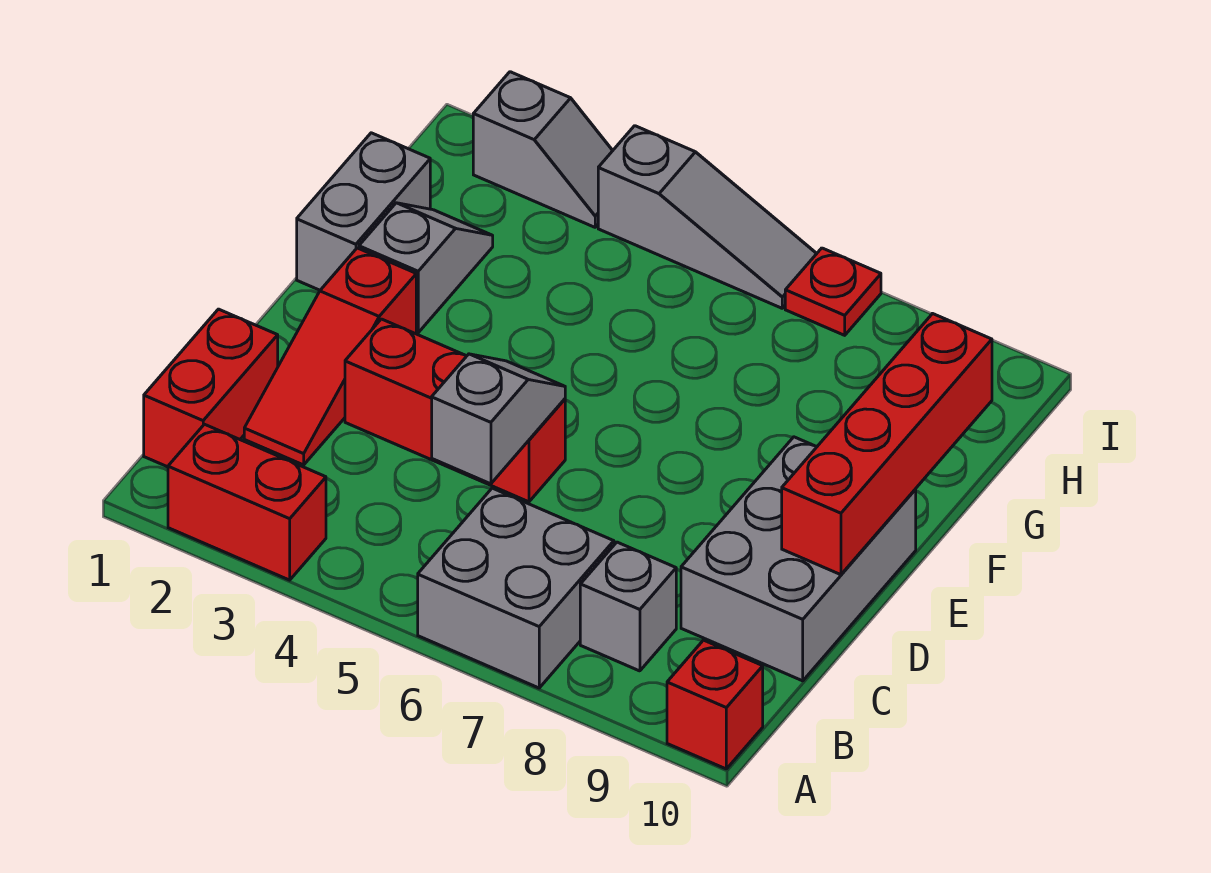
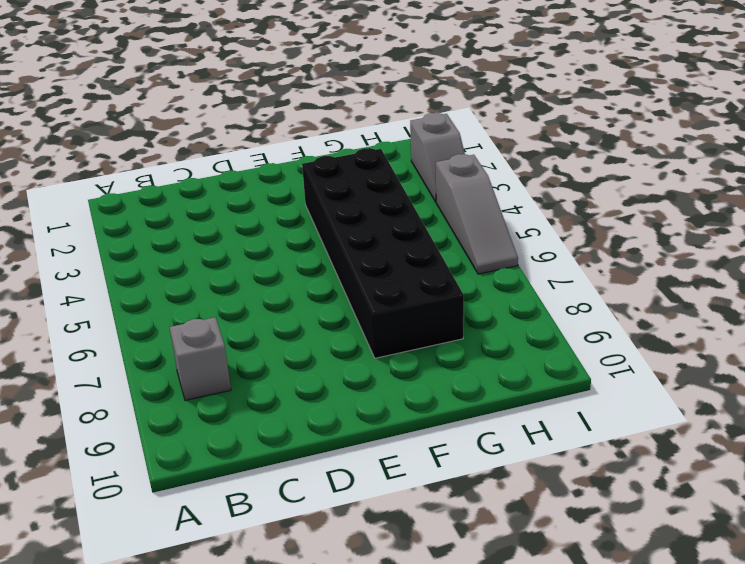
black 2x6 brick [302,148,464,358] -> none
none -> red 1x2 brick [168,424,326,580]
none -> grey 2x2 brick [418,488,614,688]
none -> red 1x1 brick [667,640,763,769]

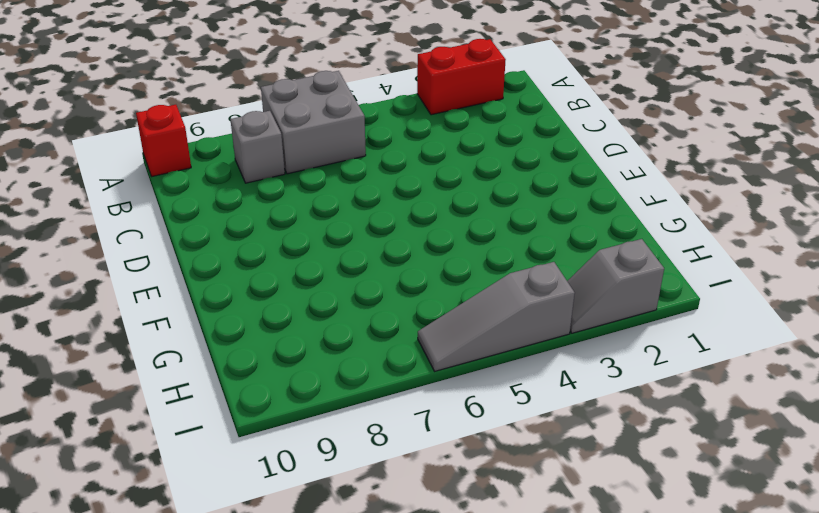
none -> red 1x2 brick [144,309,278,467]
none -> red 1x3 slope [244,248,416,465]
none -> grey 2x3 brick [681,437,916,681]

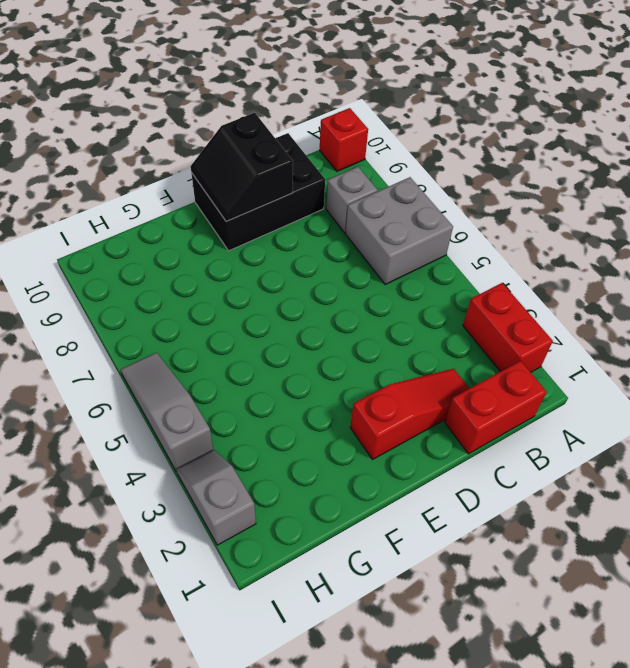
black 2x3 brick [191,133,325,251] -> grey 2x3 brick [681,437,916,681]
black 2x2 slope [191,113,293,221] -> red 1x4 brick [782,314,992,575]
none -> red 1x3 brick [345,319,565,502]
none -> grey 1x2 brick [297,133,430,290]
none -> grey 1x2 slope [359,203,493,333]

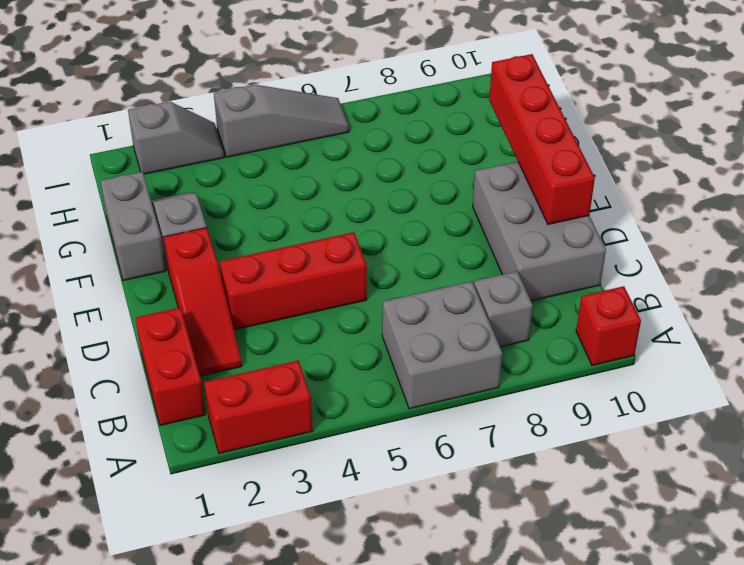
none -> red 1x1 plate [785,248,881,335]
none -> grey 1x2 slope [432,354,565,484]

